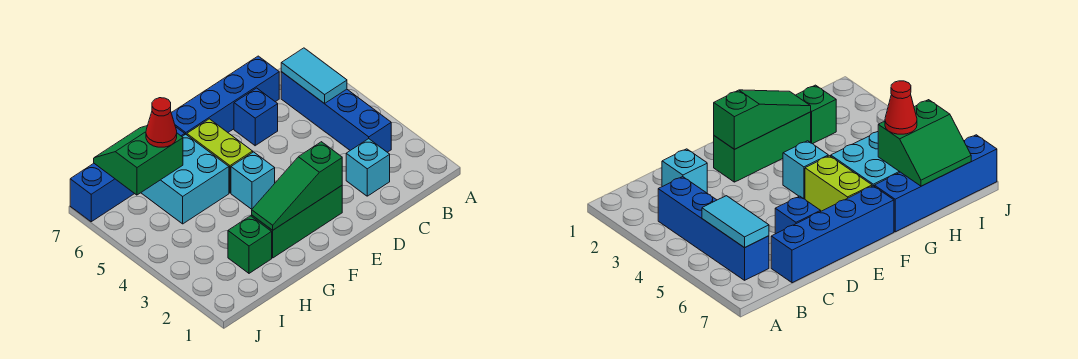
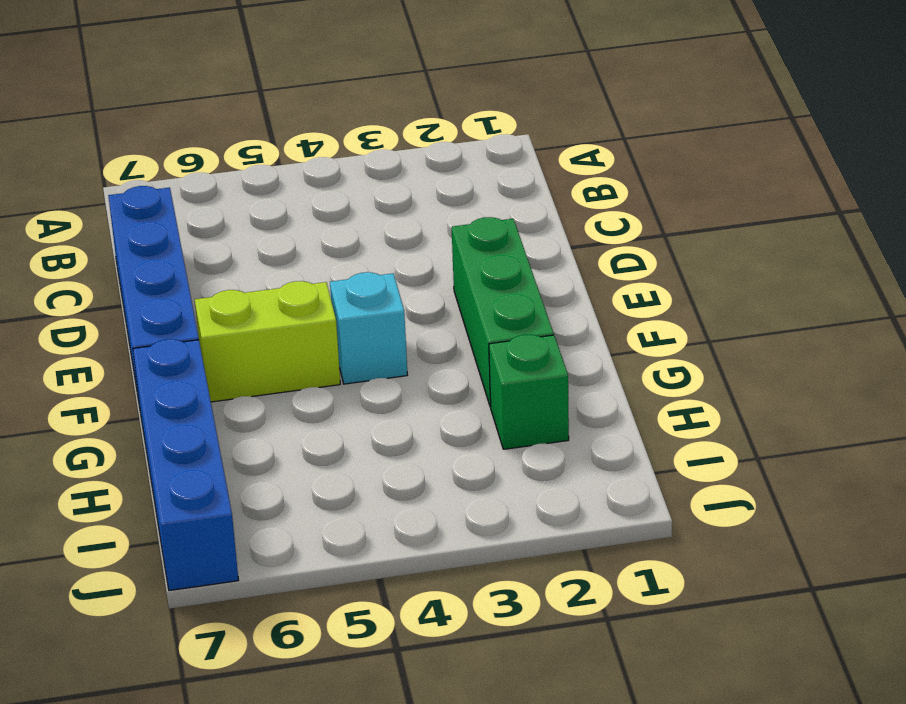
none -> blue 1x4 brick [281,72,391,152]
none -> cyan 1x1 brick [346,139,390,196]
none -> blue 1x1 brick [234,88,278,146]

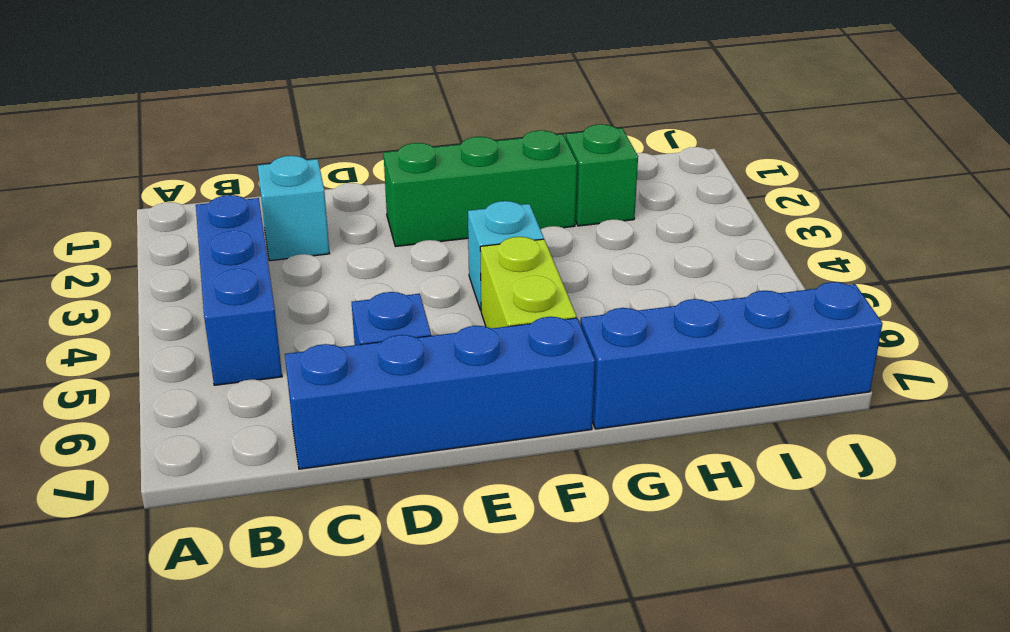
blue 1x3 brick [196,195,282,385] -> blue 1x4 brick [281,72,391,152]
none -> cyan 2x2 brick [141,134,229,224]
none -> cyan 1x2 tile [281,48,347,104]
none -> green 1x3 slope [252,142,342,230]

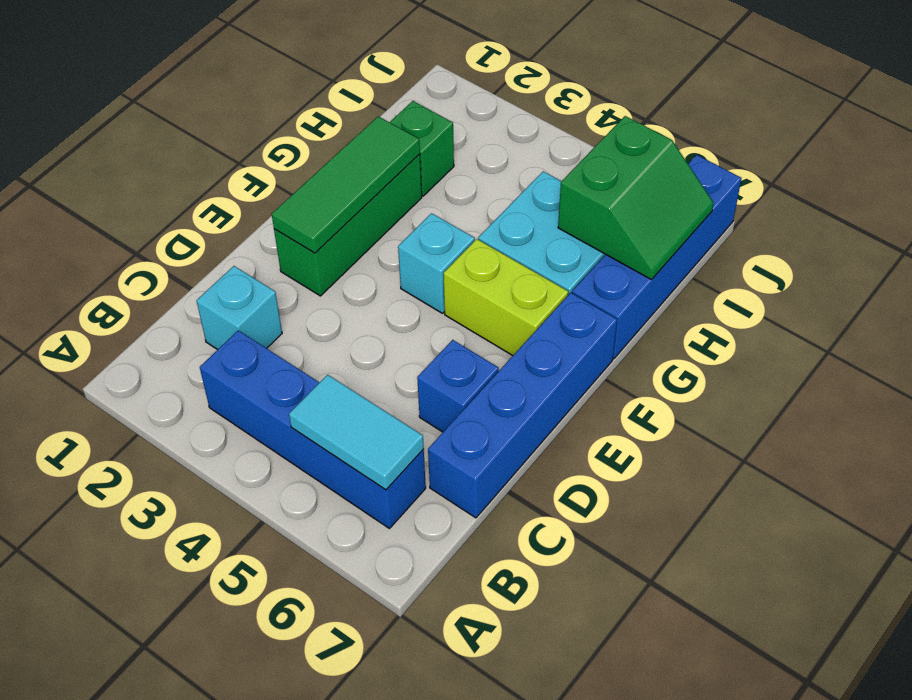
green 1x3 tile [272,116,420,253] -> green 1x3 slope [252,142,342,230]
none -> red 1x1 cone [146,98,177,147]

